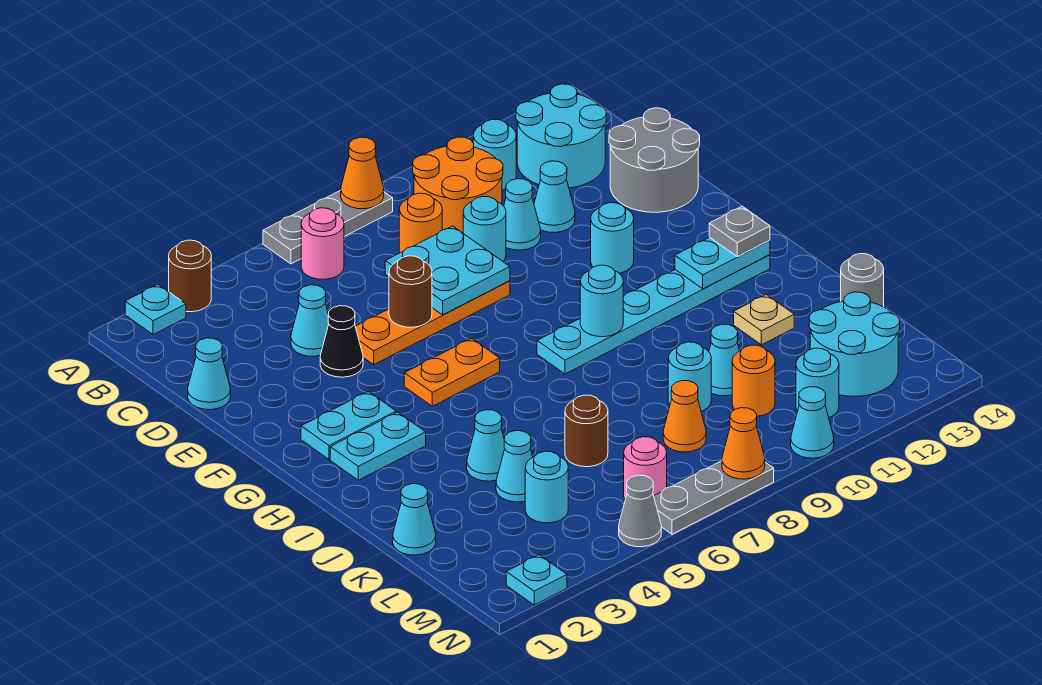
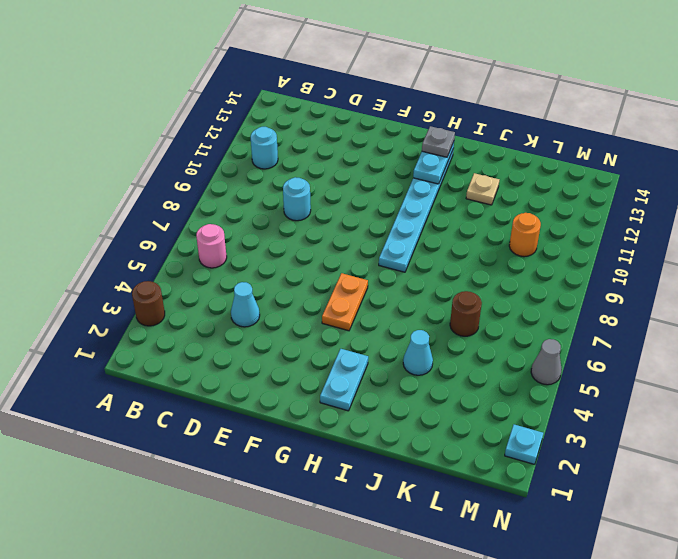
none -> cyan 1x1 plate [125,284,186,335]
none -> grey 1x3 plate [263,190,393,264]
none -> orange 2x2 round brick [413,137,503,233]
none -> cyan 2x2 round brick [516,84,606,188]

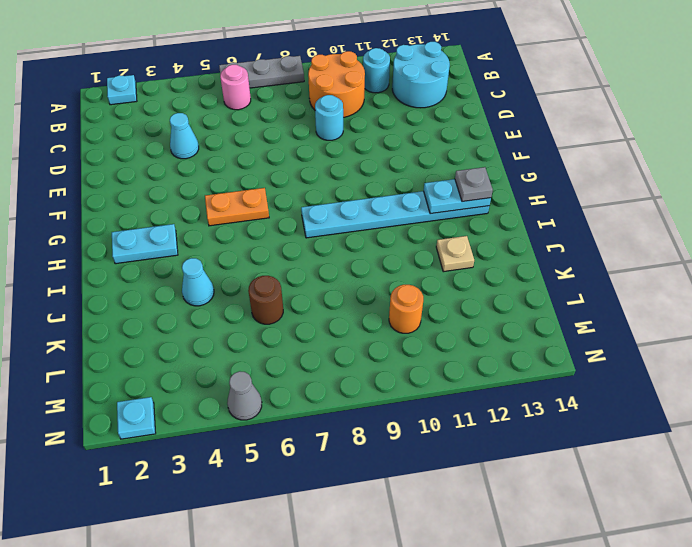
none -> brown 1x1 round brick [169,240,211,312]
none -> orange 1x1 round brick [399,193,442,253]
none -> cyan 1x1 cone [188,338,231,410]
none -> cyan 1x1 cone [504,179,541,250]

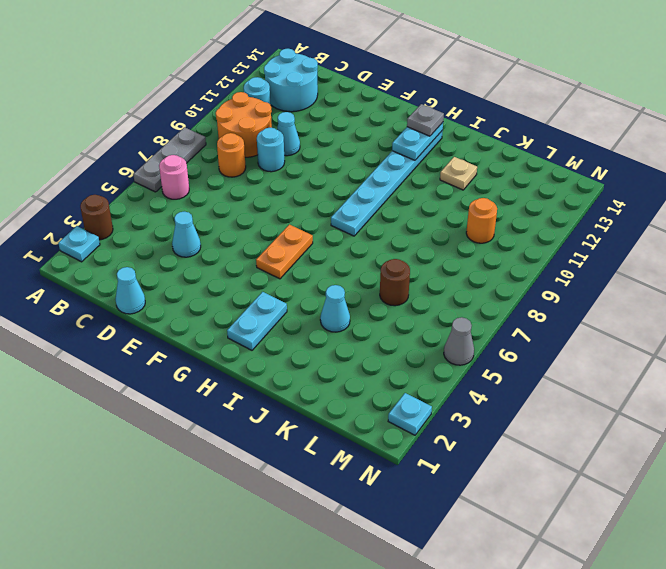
none -> cyan 1x1 cone [534,161,575,233]
none -> grey 2x2 round brick [609,108,700,212]
none -> black 1x1 cone [320,306,363,377]
none -> orange 1x4 plate [355,281,510,365]

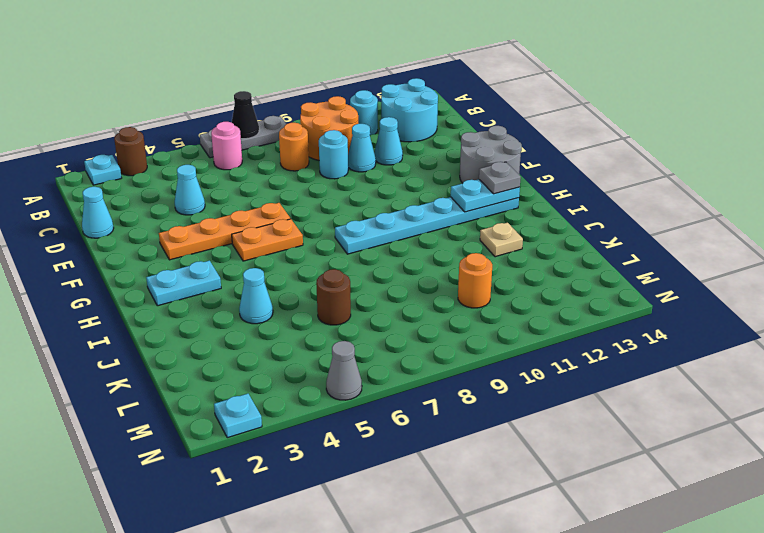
black 1x1 cone [232,91,259,139] -> black 1x1 cone moved to [320,306,363,377]
orange 1x4 plate [159,203,290,260] -> orange 1x4 plate moved to [355,281,510,365]
grey 2x2 round brick [460,126,522,183] -> grey 2x2 round brick moved to [609,108,700,212]
none -> cyan 1x1 round brick [591,203,634,273]
none -> cyan 1x2 plate [301,391,396,459]
none -> cyan 1x1 cone [393,484,436,555]
none -> cyan 1x1 cone [496,431,533,502]

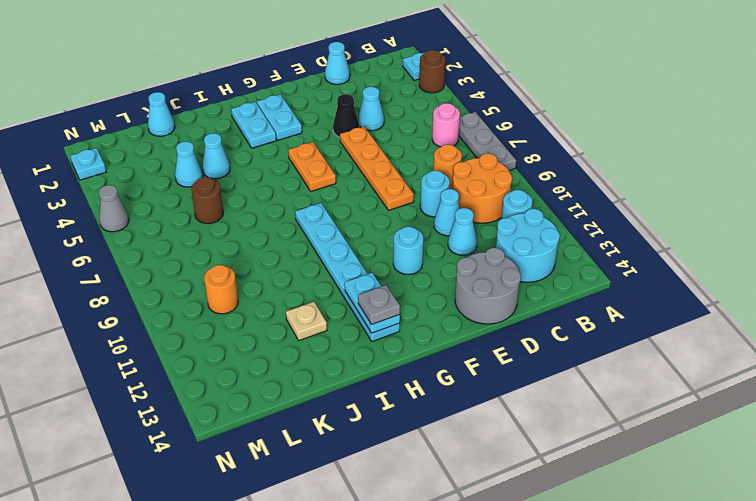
none -> cyan 1x1 round brick [668,342,711,411]
none -> cyan 1x1 cone [709,324,739,396]
none -> grey 1x1 round brick [841,254,884,307]
none -> cyan 1x1 round brick [525,451,568,523]

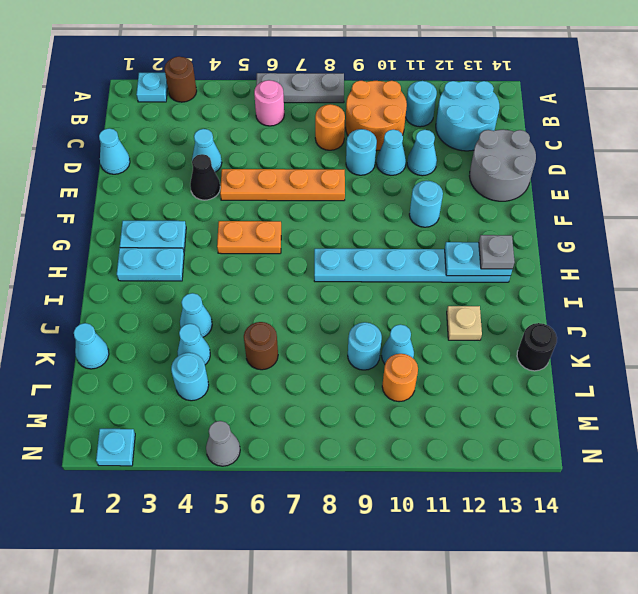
black 1x1 round brick [517,323,557,371] -> grey 1x1 round brick [841,254,884,307]
none -> orange 1x1 cone [663,381,706,452]
none -> cyan 2x2 round brick [809,292,900,396]
none -> pink 1x1 round brick [624,437,667,499]
none -> cyan 1x1 round brick [796,348,839,417]

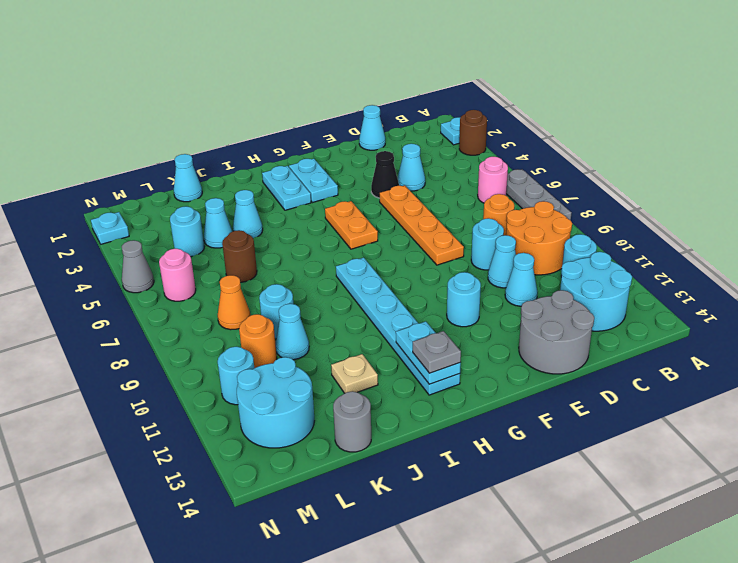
none -> grey 1x3 plate [654,461,774,534]
none -> cyan 1x1 cone [791,387,834,458]
none -> orange 1x1 cone [341,137,384,209]
none -> cyan 2x2 plate [385,226,510,315]

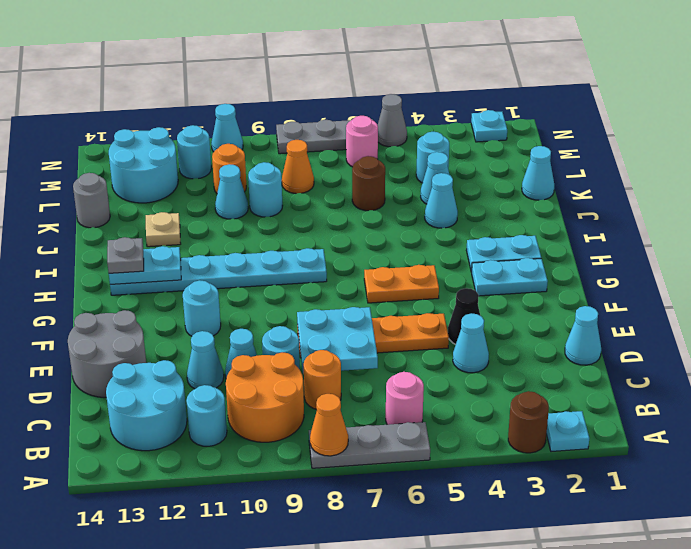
none -> brown 1x1 round brick [389,256,432,327]
none -> cyan 1x1 round brick [580,265,623,337]
none -> orange 1x1 cone [722,408,765,479]

